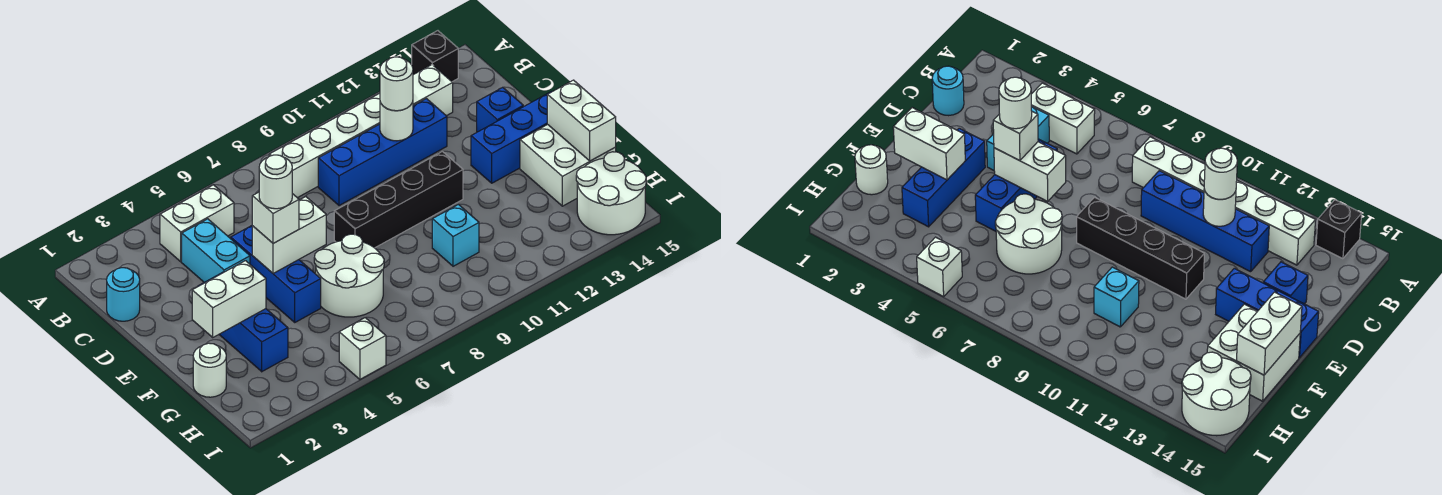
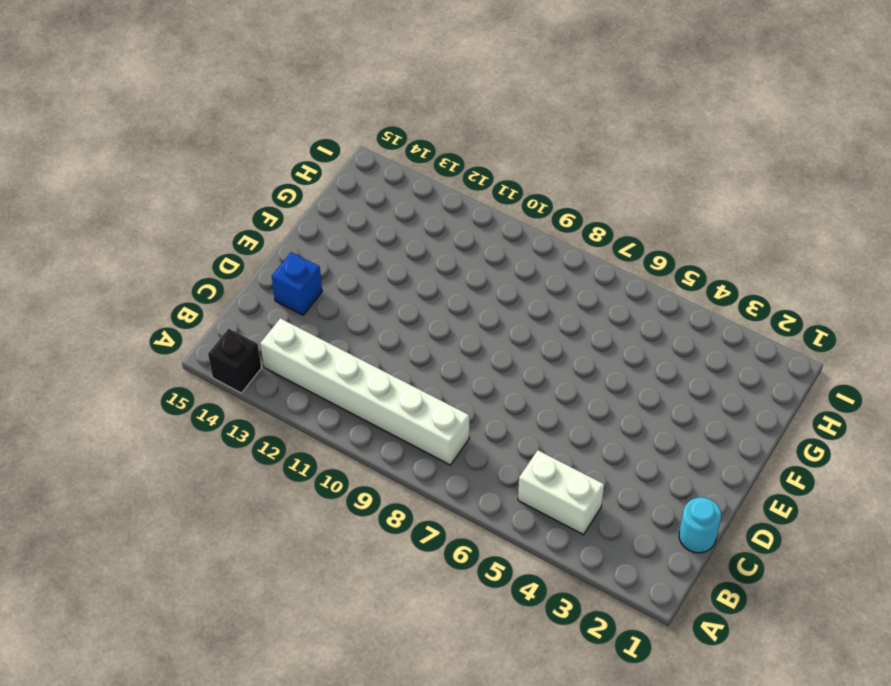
none -> cyan 1x2 brick [182,219,250,282]
none -> blue 1x4 brick [318,99,447,206]
none -> blue 1x3 brick [231,226,321,322]

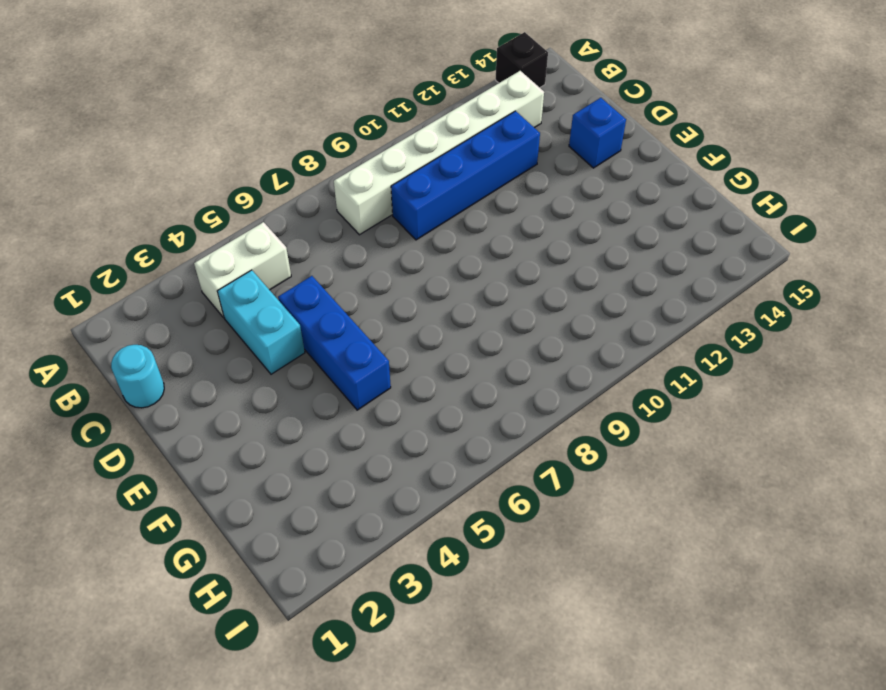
none -> blue 1x3 brick [199,272,288,372]
none -> black 1x4 brick [334,152,463,248]
none -> blue 1x3 brick [471,91,552,183]

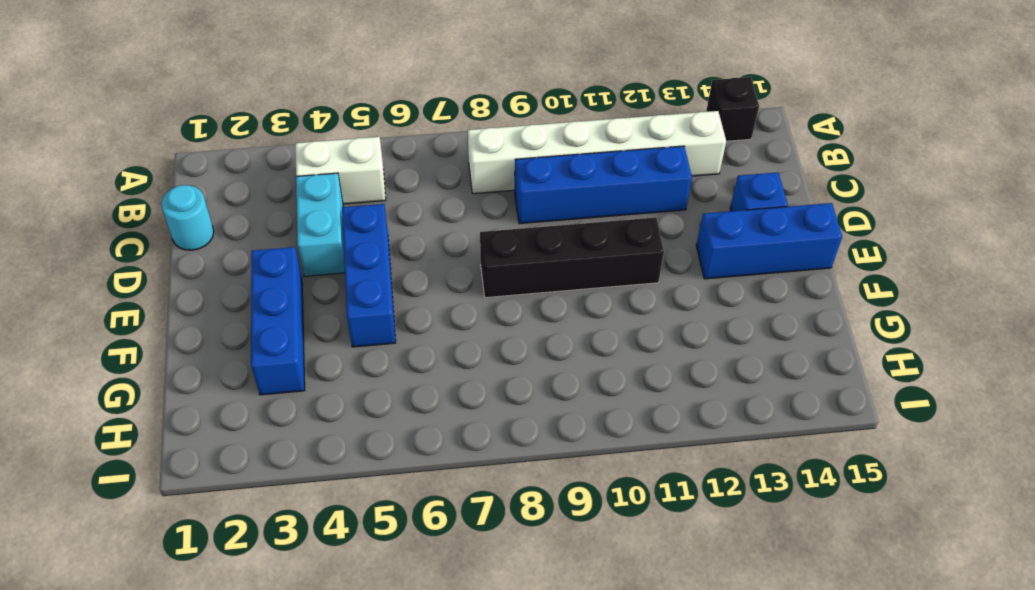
none -> white 2x2 round brick [314,234,384,317]
none -> white 2x2 brick [520,124,616,206]
none -> white 1x1 round brick [193,343,226,397]

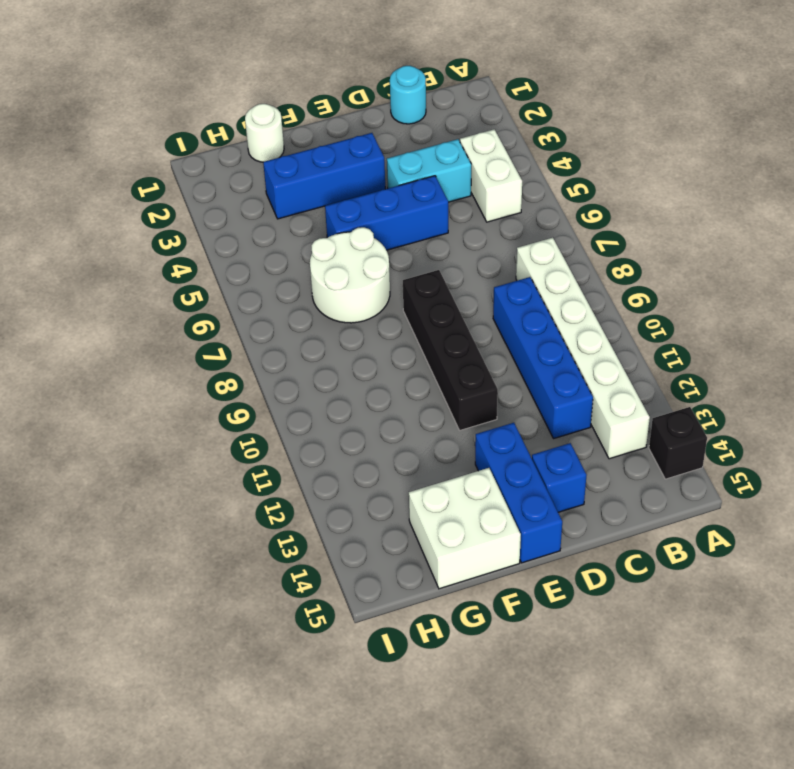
none -> cyan 1x1 brick [432,205,479,266]
none -> white 2x2 round brick [576,152,646,235]
none -> white 1x1 brick [339,318,386,379]

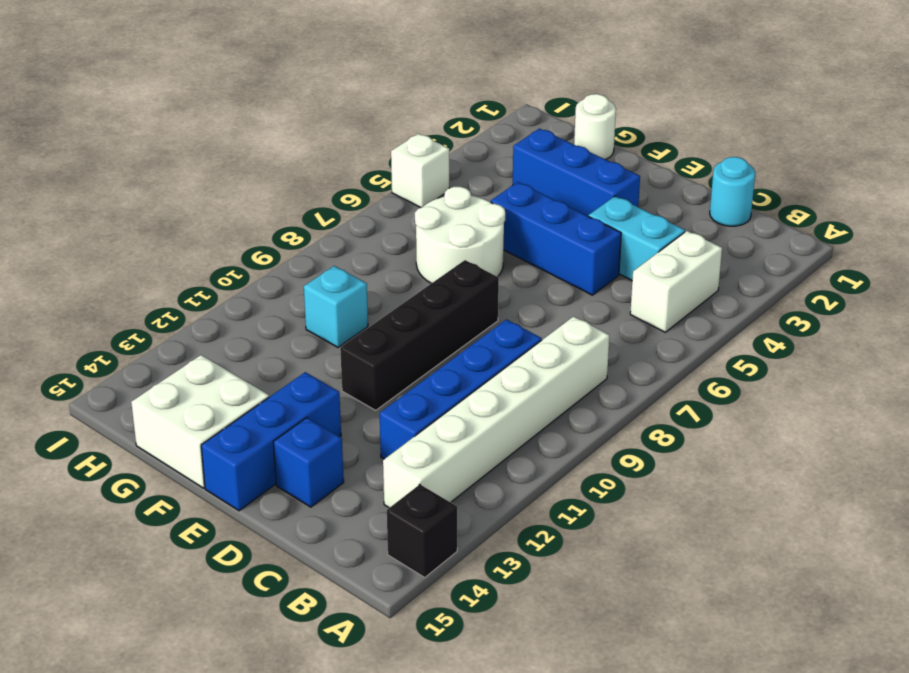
none -> white 2x2 round brick [576,152,646,235]
none -> white 1x1 round brick [380,102,413,141]
none -> white 1x2 brick [252,196,326,273]

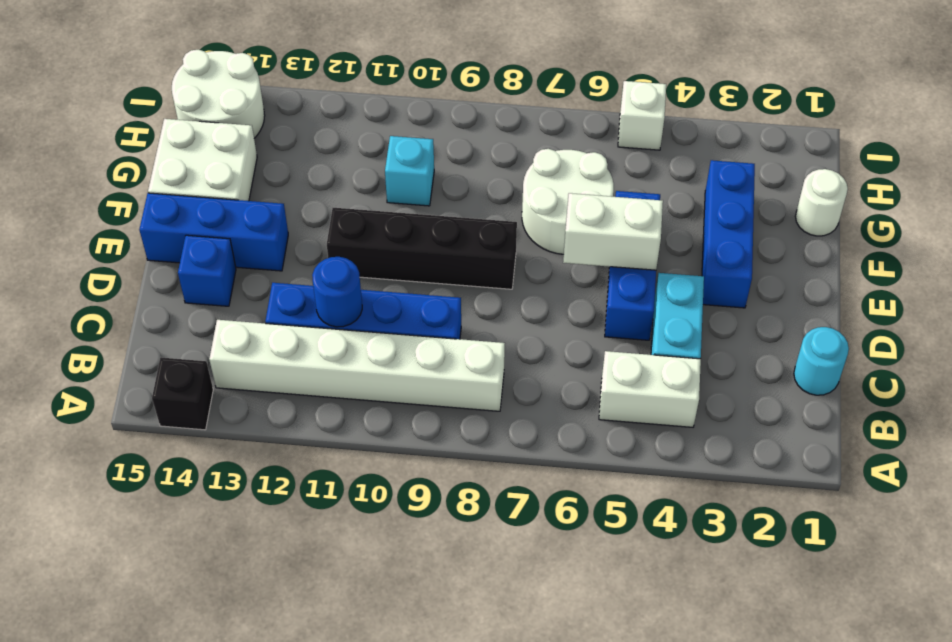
blue 1x1 round brick [312,257,362,327] -> white 1x1 round brick [380,102,413,141]
none -> white 1x2 brick [192,261,266,337]
none -> white 1x2 brick [547,80,616,161]
none -> white 1x1 round brick [380,57,413,111]

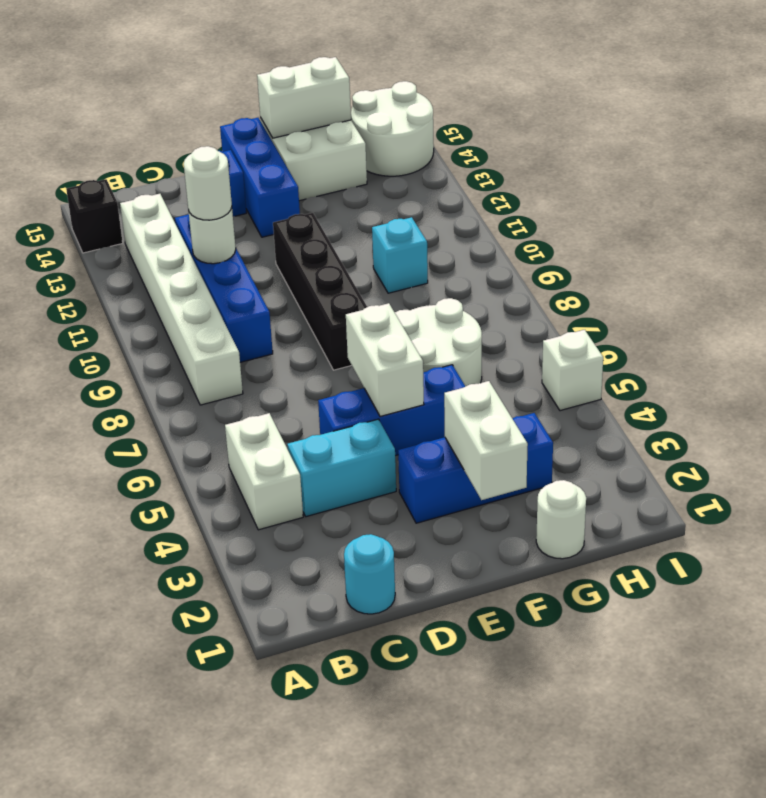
none -> white 1x1 brick [252,192,299,243]
none -> white 1x1 round brick [259,155,292,209]

